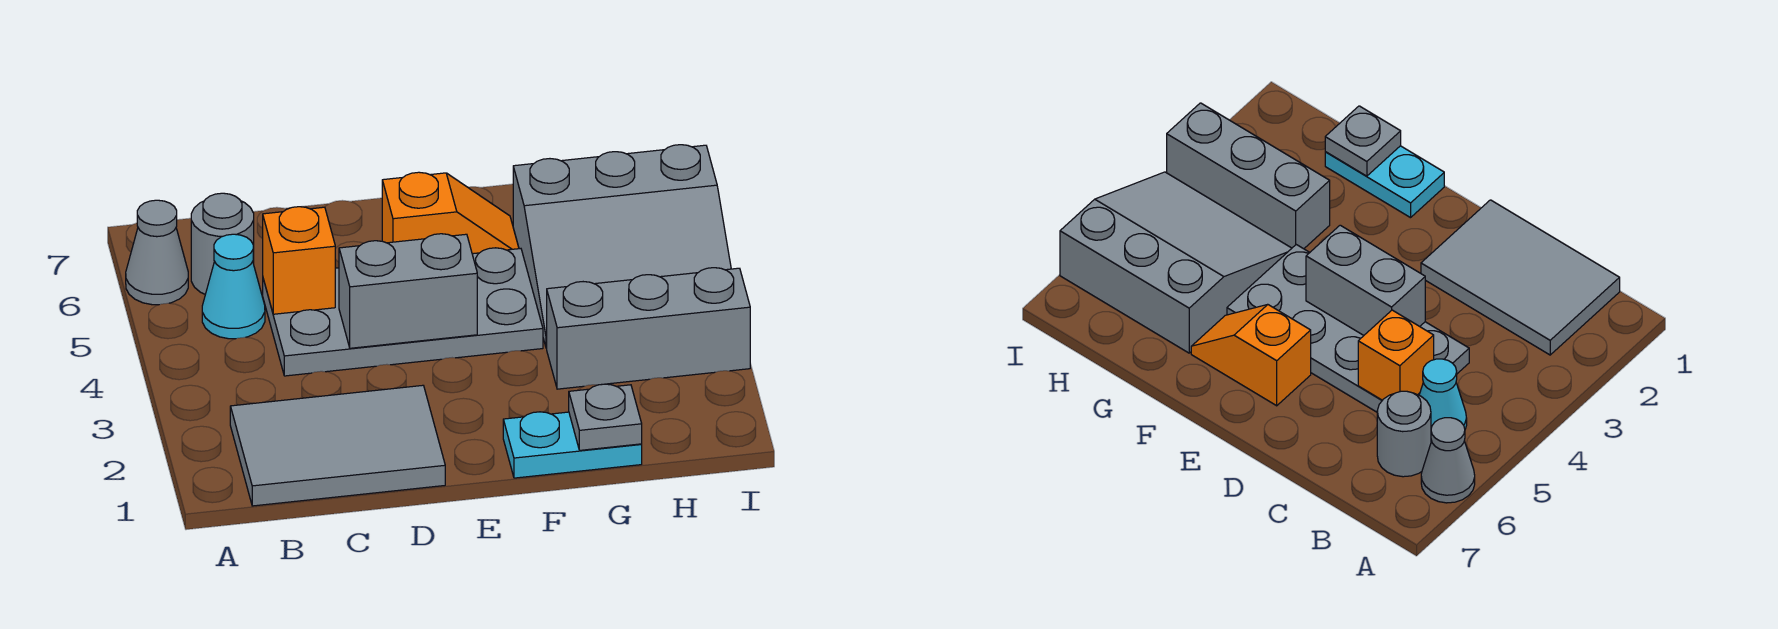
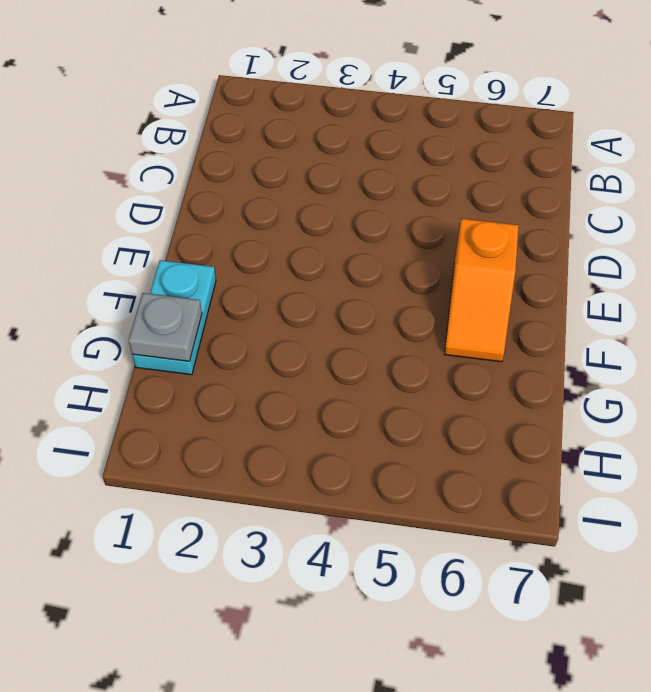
none -> grey 1x1 cone [126,200,188,305]
none -> grey 2x3 tile [230,385,445,506]
none -> cyan 1x1 cone [202,234,265,339]

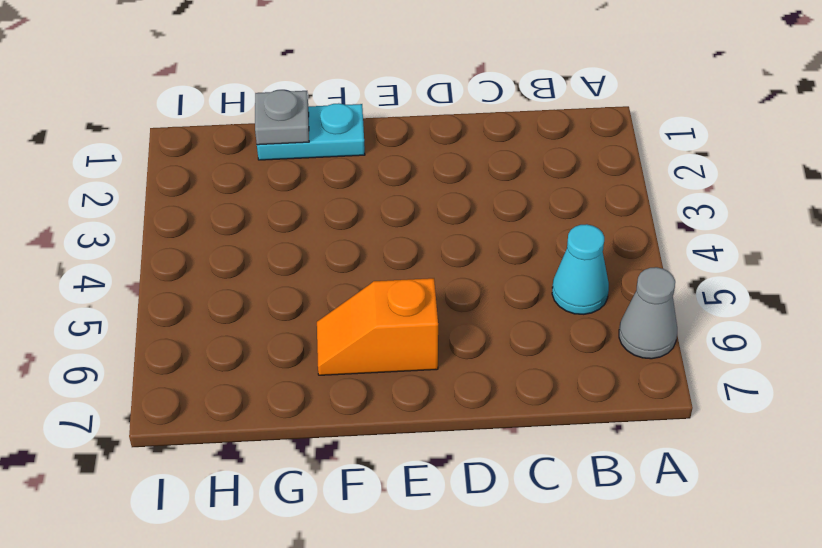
none -> grey 2x3 tile [230,385,445,506]
none -> grey 1x1 round brick [191,193,254,294]
none -> grey 2x4 plate [263,248,543,376]

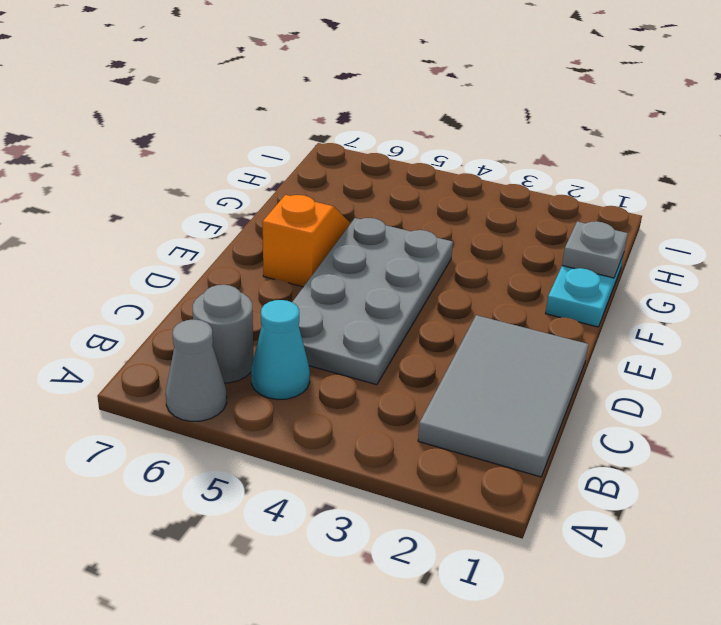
none -> grey 1x3 brick [547,268,750,389]
none -> grey 3x3 slope [513,145,731,348]
none -> orange 1x1 brick [263,207,335,314]

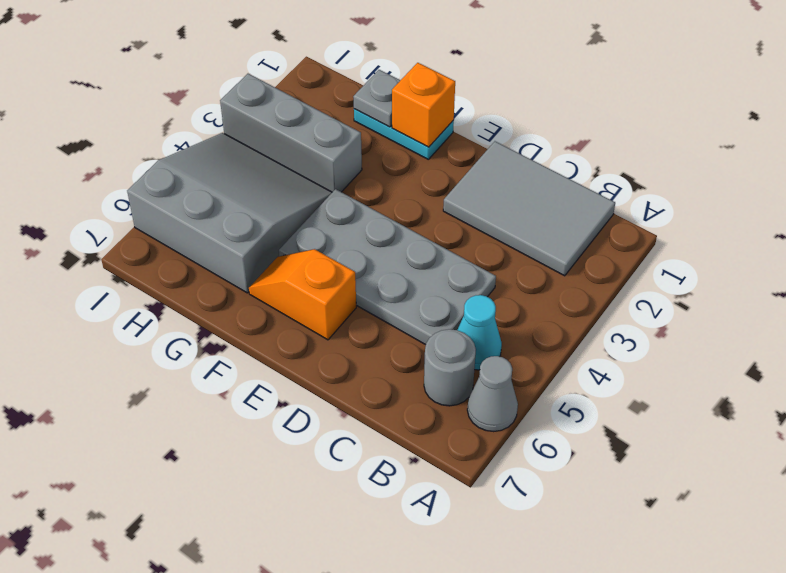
orange 1x1 brick [392,63,455,147] -> orange 1x1 brick moved to [263,207,335,314]
none -> grey 1x2 brick [339,234,477,348]

